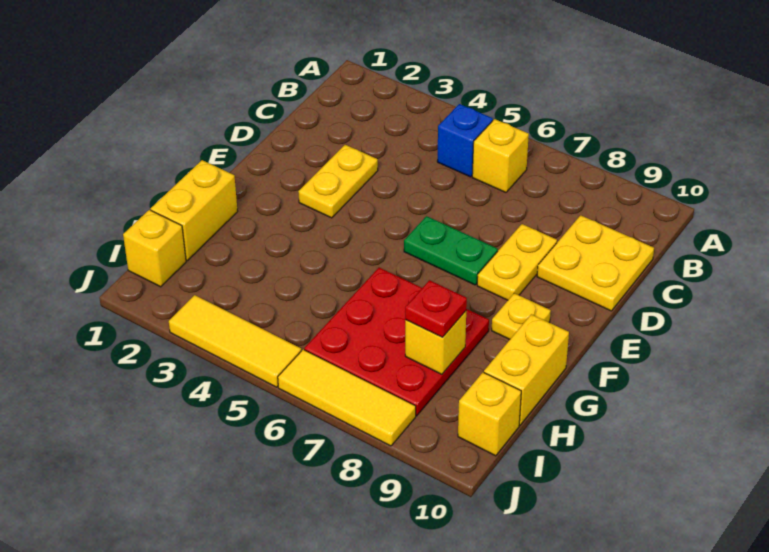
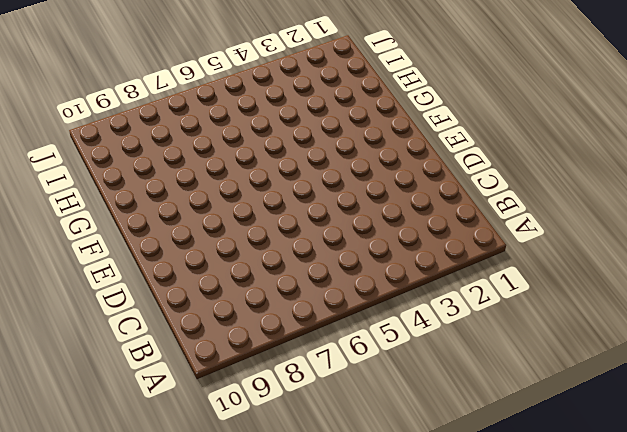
none -> blue 1x1 brick [437,104,493,177]
none -> yellow 1x1 brick [472,119,529,192]
none -> yellow 2x2 plate [537,215,654,311]

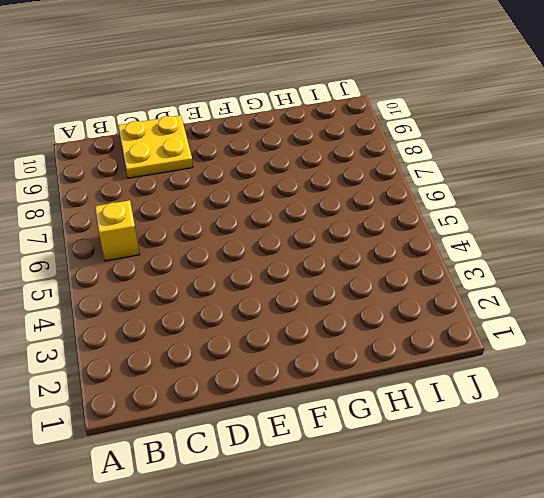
none -> blue 1x1 brick [437,104,493,177]
none -> yellow 1x2 plate [298,145,378,218]
none -> yellow 1x2 plate [477,224,557,300]

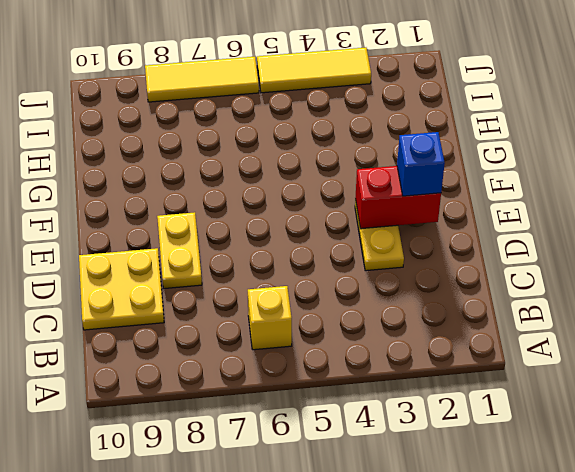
red 1x2 brick [355,166,441,229] -> none
blue 1x1 brick [397,132,445,196] -> blue 1x1 brick moved to [437,104,493,177]
none -> green 1x2 plate [404,216,498,285]
none -> yellow 1x1 plate [492,293,551,339]
none -> yellow 1x2 brick [151,160,238,260]

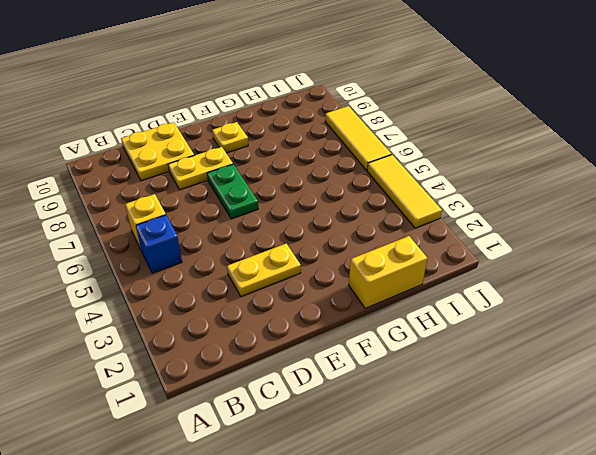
none -> red 3x3 plate [304,268,489,416]
none -> yellow 1x2 brick [484,314,569,425]
none -> yellow 1x1 brick [123,210,186,287]

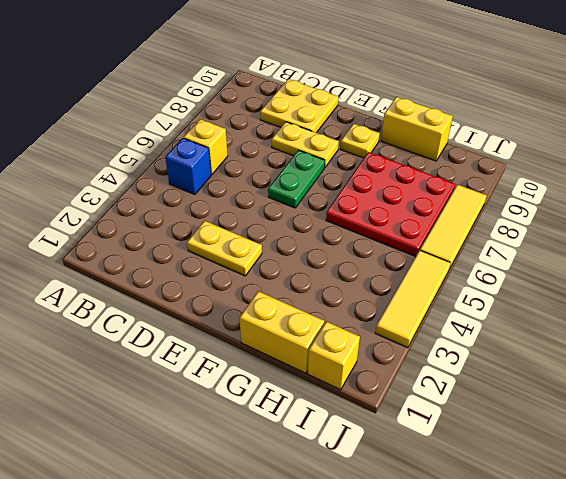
none -> yellow 1x1 brick [458,372,521,456]
none -> yellow 1x1 brick [405,311,466,374]
none -> red 1x1 plate [405,280,467,337]

